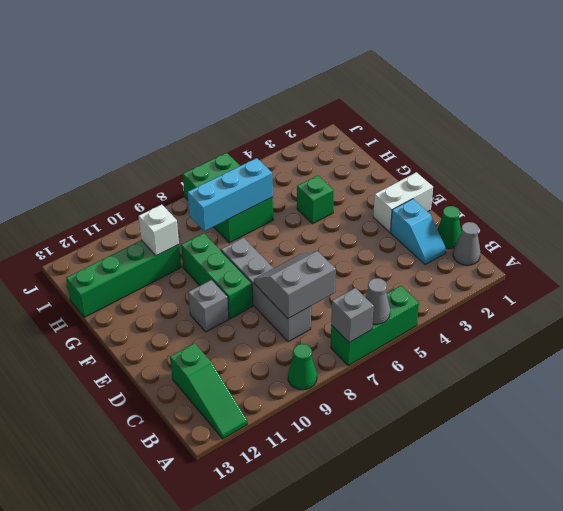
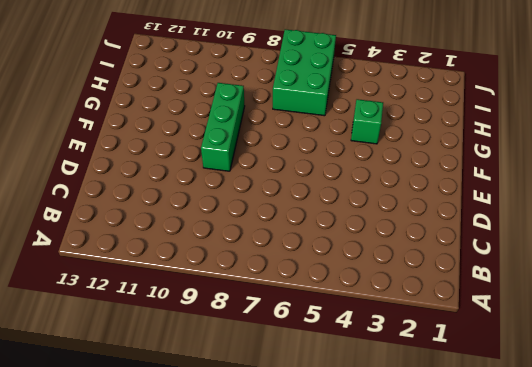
none -> green 1x3 brick [331,286,419,366]
none -> green 1x1 cone [288,344,317,390]
none -> green 1x3 slope [170,343,247,439]

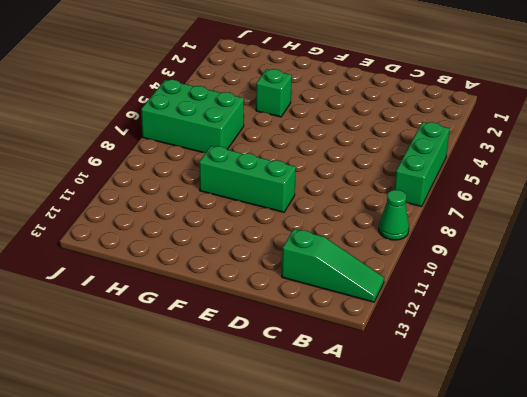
none -> grey 1x1 cone [453,222,480,265]
none -> green 1x1 cone [437,206,461,249]
none -> cyan 1x2 slope [391,199,446,265]

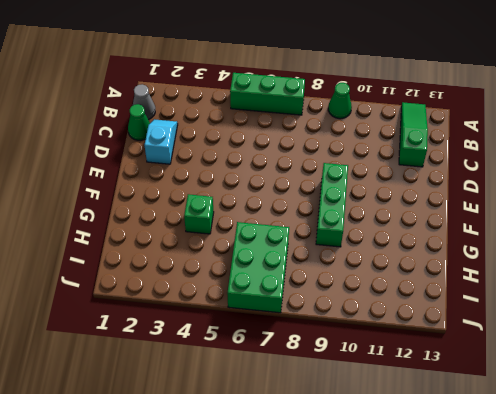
none -> grey 1x4 brick [221,237,311,342]
none -> white 1x2 brick [373,172,433,232]
none -> grey 1x1 brick [188,280,229,332]

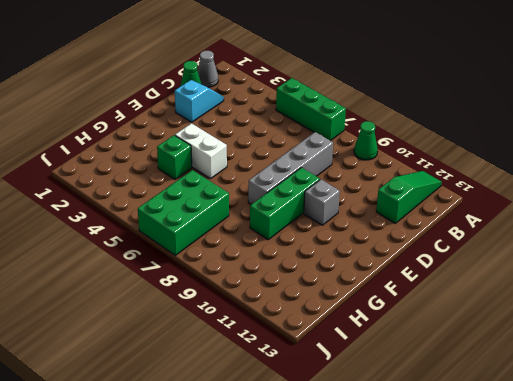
white 1x2 brick [175,123,227,179] -> white 1x2 brick moved to [373,172,433,232]
none -> green 1x4 brick [66,240,181,318]
none -> grey 1x1 cone [365,278,390,324]
none -> grey 1x1 brick [331,288,374,343]

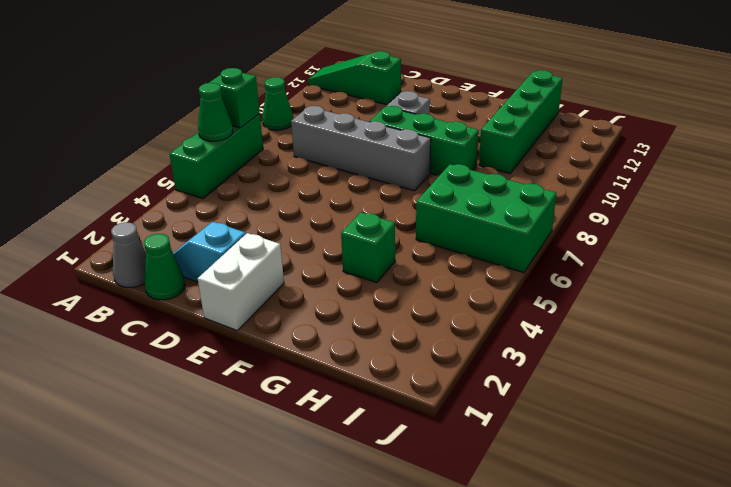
green 1x1 cone [198,83,233,141] -> grey 1x1 cone [365,278,390,324]
green 1x1 brick [209,68,260,128] -> grey 1x1 brick [331,288,374,343]
none -> grey 2x2 slope [254,251,336,318]
none -> cyan 1x3 brick [187,158,273,231]
none -> white 1x1 brick [138,205,179,256]

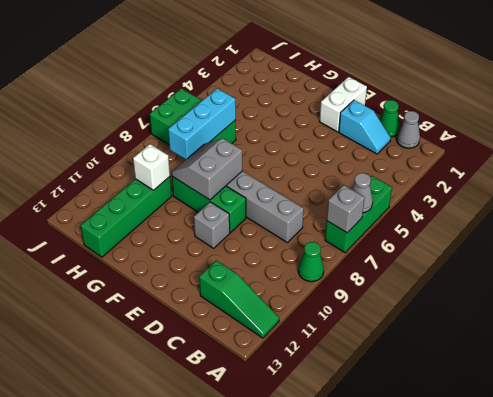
grey 2x2 slope [172,138,242,200] -> grey 2x2 slope moved to [254,251,336,318]
none -> green 1x1 brick [297,176,334,224]

